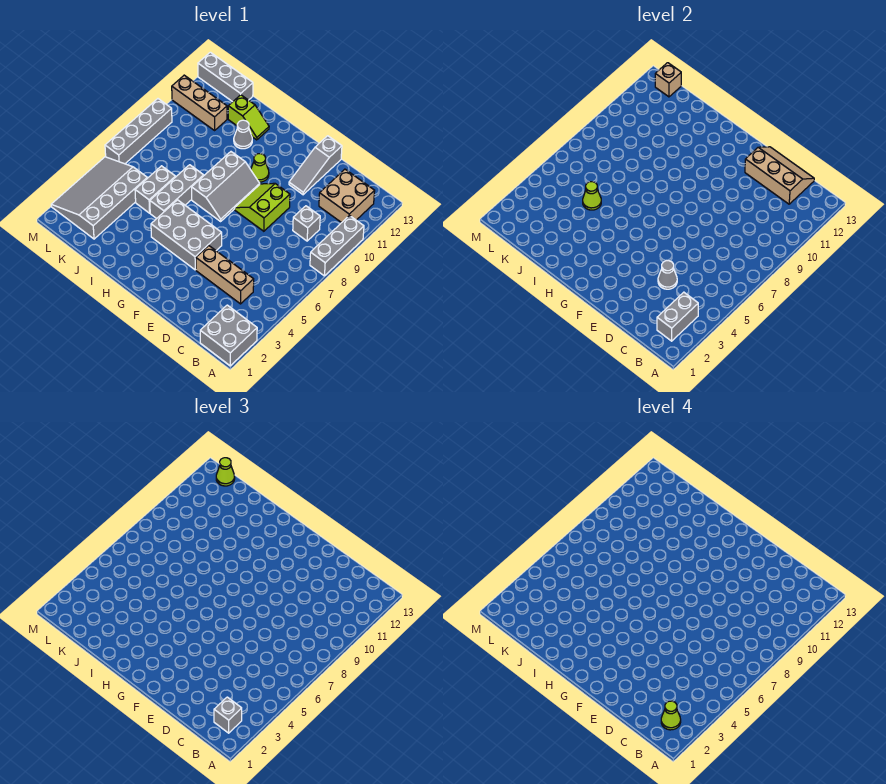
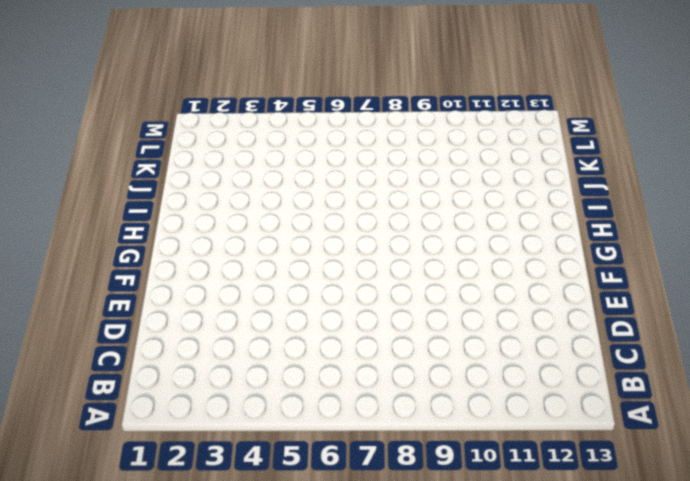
none -> grey 2x2 brick [200,305,257,366]
none -> grey 1x3 brick [310,215,364,276]
none -> tan 2x2 brick [319,169,375,223]

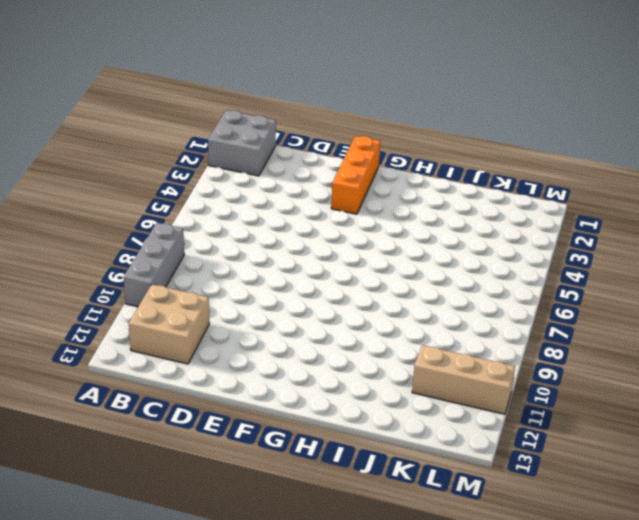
orange 1x3 brick [331,136,380,214] -> none
none -> tan 1x3 brick [196,246,254,304]
none -> grey 1x1 brick [293,206,320,241]
none -> lime 2x2 slope [235,183,290,231]

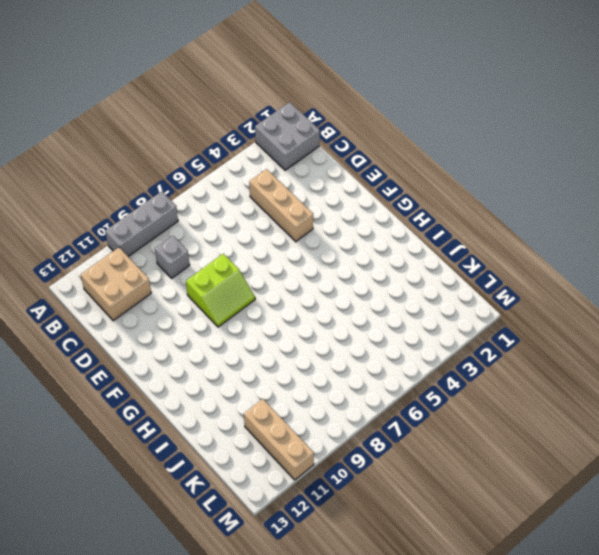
none -> grey 1x3 slope [289,136,342,195]
none -> grey 2x3 brick [151,200,222,270]
none -> grey 2x3 slope [192,152,260,221]

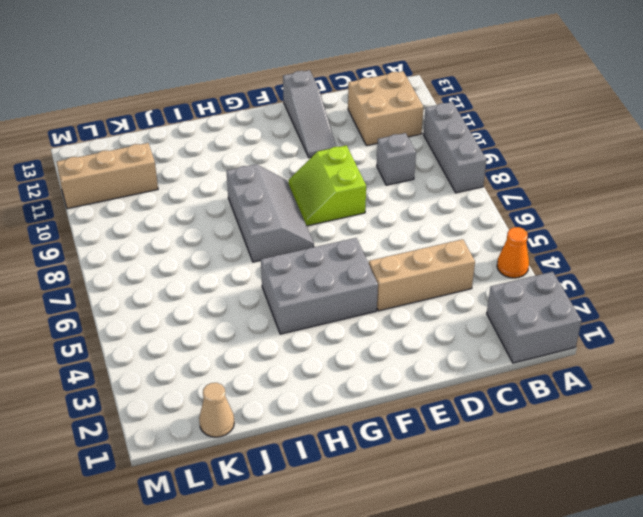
orange 1x1 cone [497,227,529,278] -> none
tan 1x1 cone [199,383,234,437] -> none
none -> lime 1x1 cone [251,154,269,182]
none -> grey 1x3 brick [150,165,204,219]
none -> grey 1x1 cone [234,120,252,149]

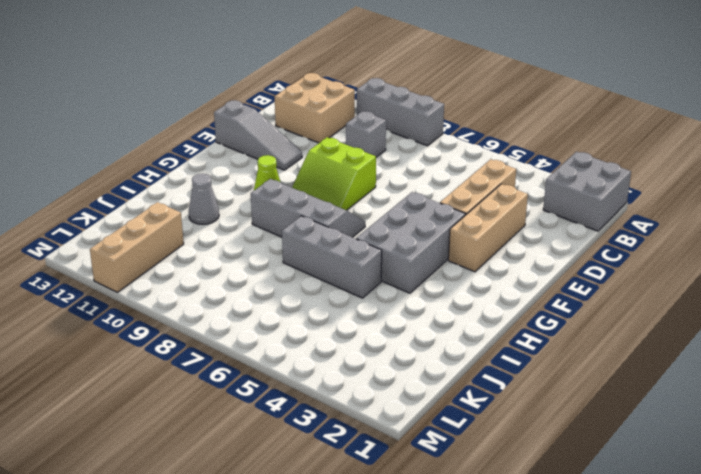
tan 1x3 brick [448,184,528,272] -> none
none -> lime 1x2 slope [228,95,269,140]
none -> grey 1x2 brick [135,166,175,213]
none -> grey 3x4 slope [51,157,147,239]

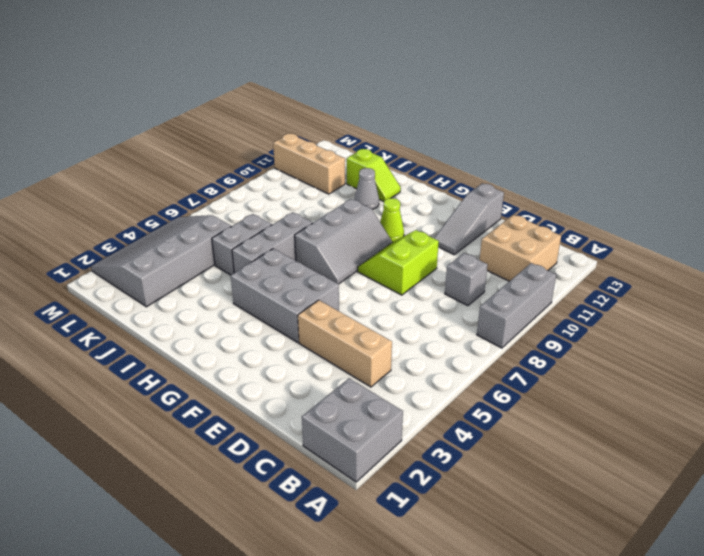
none -> grey 1x3 brick [198,52,253,102]
none -> grey 1x4 brick [105,99,172,164]
none -> grey 1x2 brick [657,292,698,341]

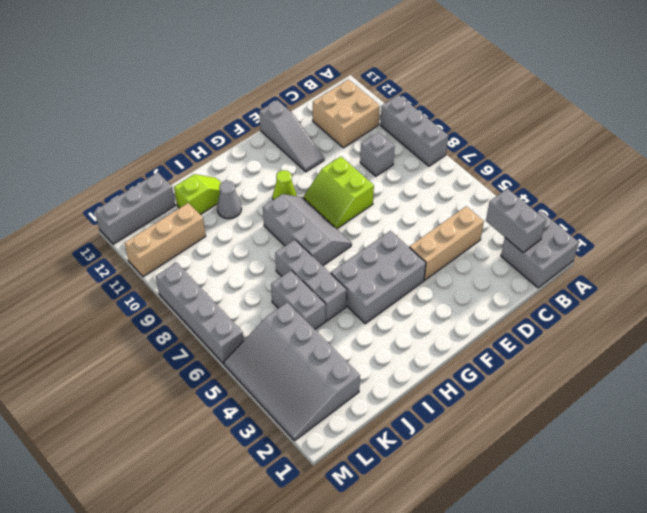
none -> tan 2x3 slope [745,147,814,204]
none -> grey 1x1 cone [658,261,677,289]
none -> lime 1x1 cone [583,182,601,210]

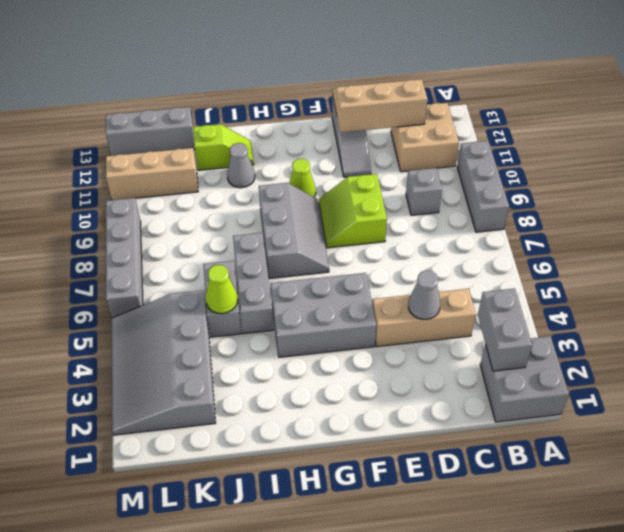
none -> tan 1x1 brick [655,63,681,97]
none -> grey 1x1 brick [214,697,242,733]
none -> lime 1x1 cone [216,458,235,486]

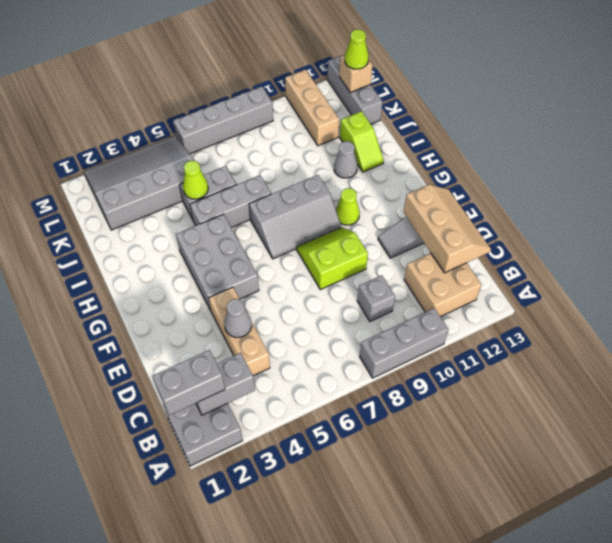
grey 1x2 brick [152,350,225,415] -> grey 1x1 brick [214,697,242,733]
none -> lime 1x1 cone [661,701,681,730]

